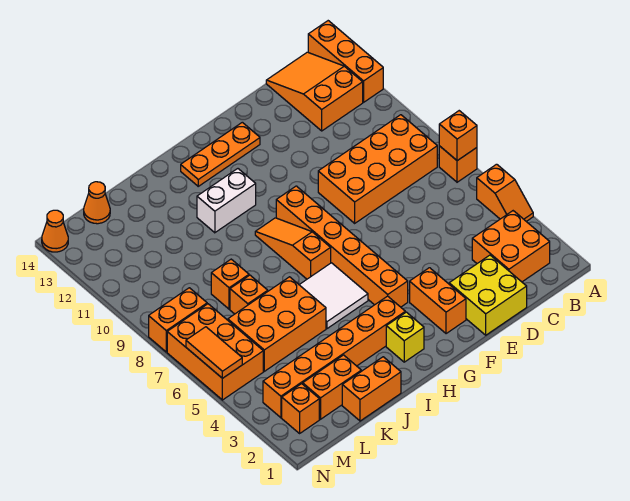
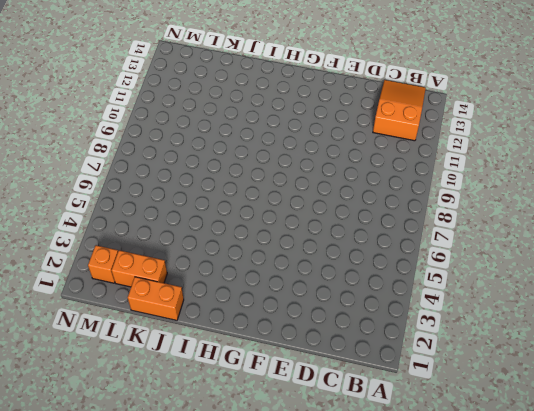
none -> orange 1x2 slope [477,164,533,221]
none -> orange 1x1 brick [439,146,477,182]
none -> orange 1x3 brick [308,21,383,102]

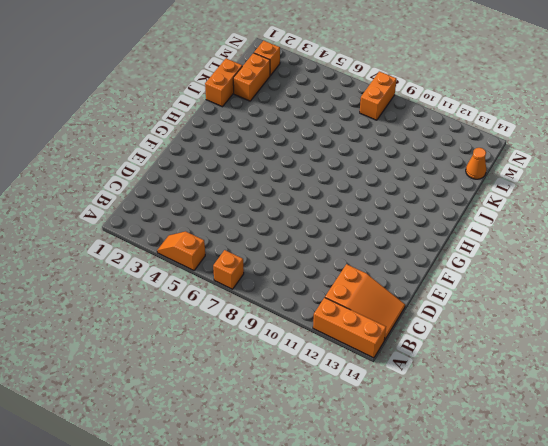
none -> orange 2x2 brick [472,211,550,282]
none -> orange 2x4 brick [318,115,437,223]
none -> yellow 2x2 brick [449,255,527,335]

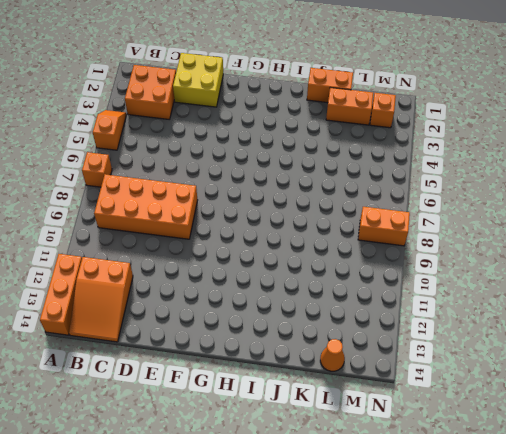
none -> orange 1x2 brick [410,268,466,334]
none -> orange 1x3 plate [181,122,260,186]
none -> orange 1x6 brick [276,186,408,307]

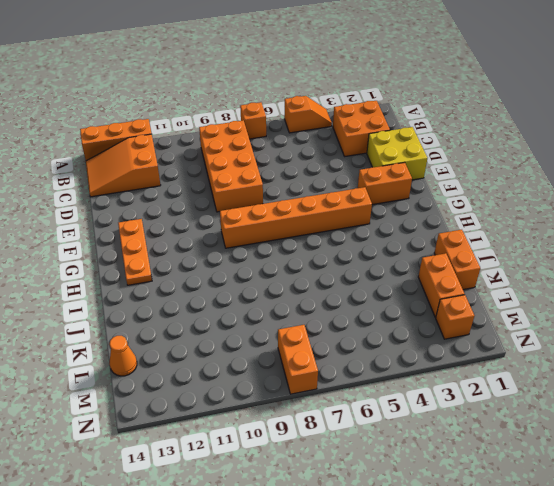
none -> yellow 1x1 brick [386,312,424,362]
none -> orange 1x6 brick [263,296,405,418]
none -> white 2x2 tile [299,263,368,329]

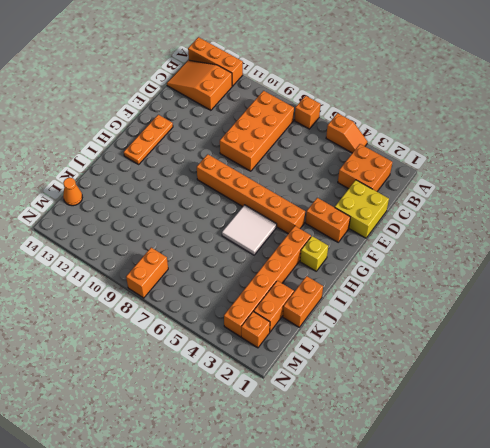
none -> orange 1x3 slope [255,218,331,279]
none -> white 1x2 brick [197,169,256,233]
none -> orange 2x3 brick [228,277,326,371]

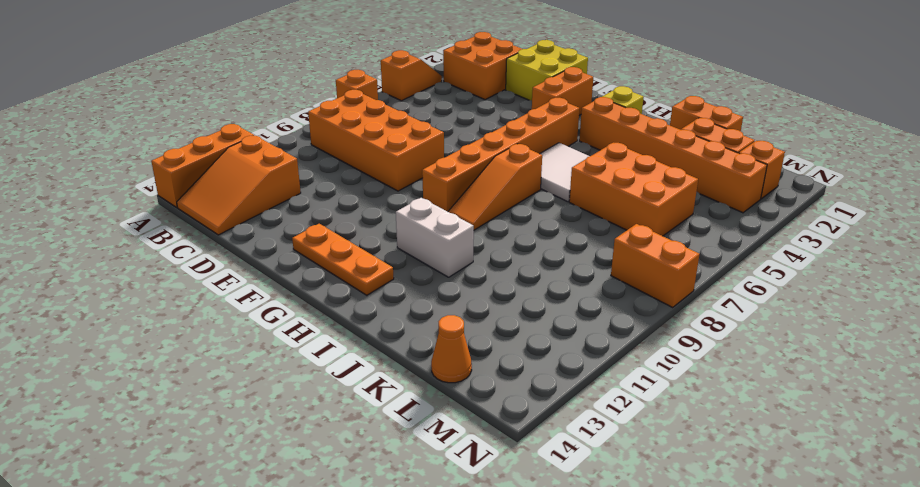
none -> orange 1x1 brick [230,275,268,314]
none -> orange 1x1 brick [211,259,249,309]
none -> orange 2x3 brick [167,304,263,400]

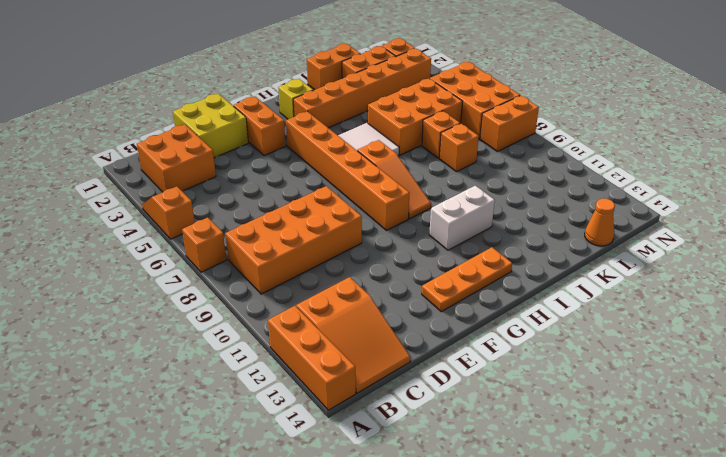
none -> orange 1x1 cone [42,210,68,252]
none -> orange 1x1 brick [439,111,477,161]
none -> orange 1x2 tile [186,327,242,378]

